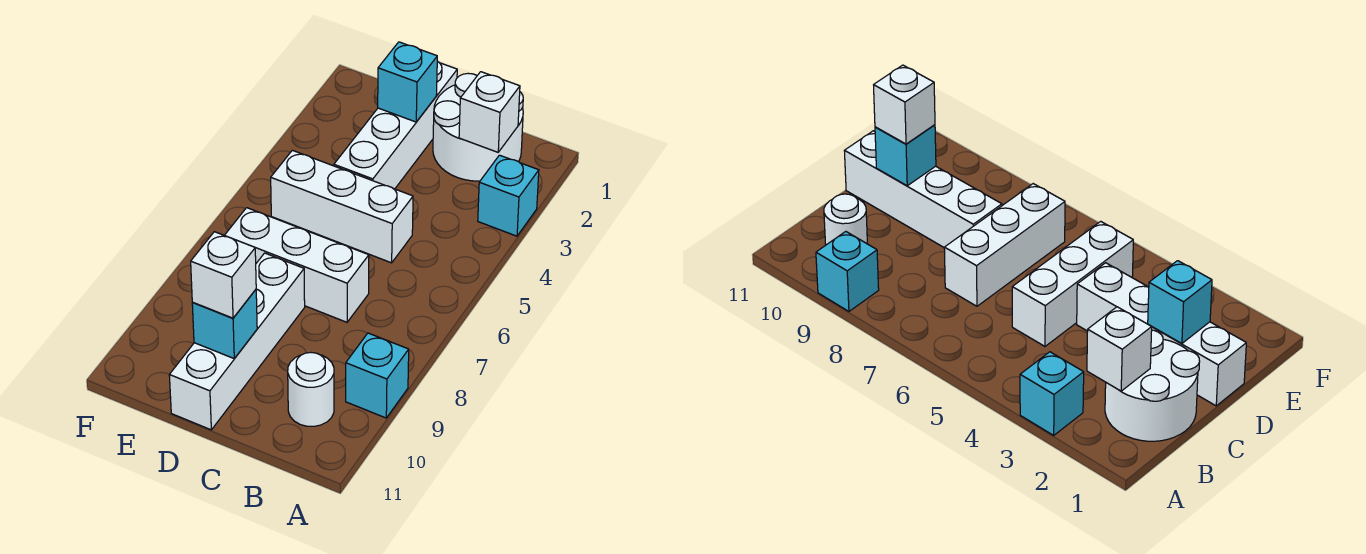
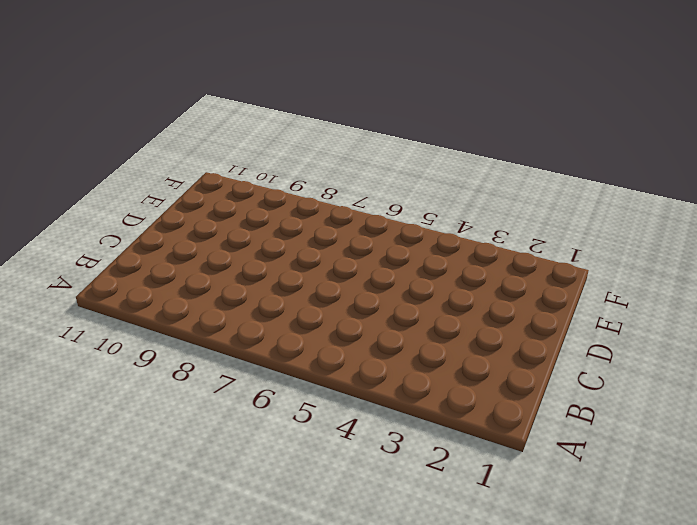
none -> cyan 1x1 brick [478,155,539,236]
none -> cyan 1x1 brick [346,333,409,418]
none -> white 2x2 round brick [433,73,523,181]

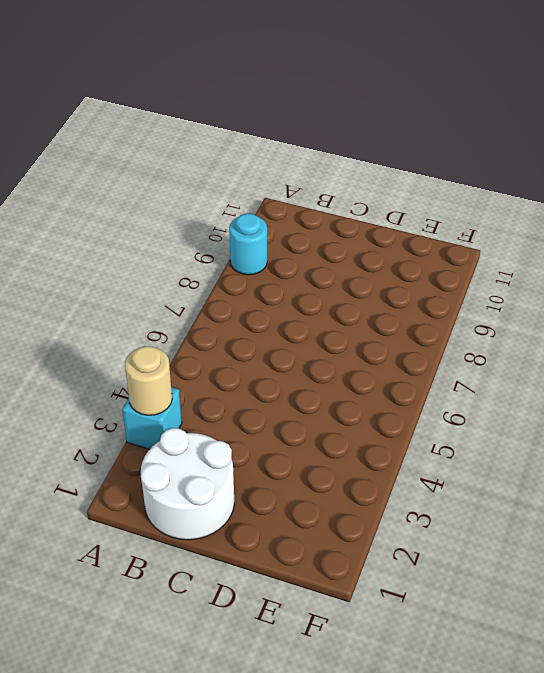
tan 1x1 round brick [125,346,172,415] -> none
cyan 1x1 round brick [229,213,267,275] -> cyan 1x1 brick [346,333,409,418]
none -> white 1x1 round brick [288,352,334,426]
none -> white 1x3 brick [271,150,413,263]
none -> white 1x3 brick [225,208,369,322]

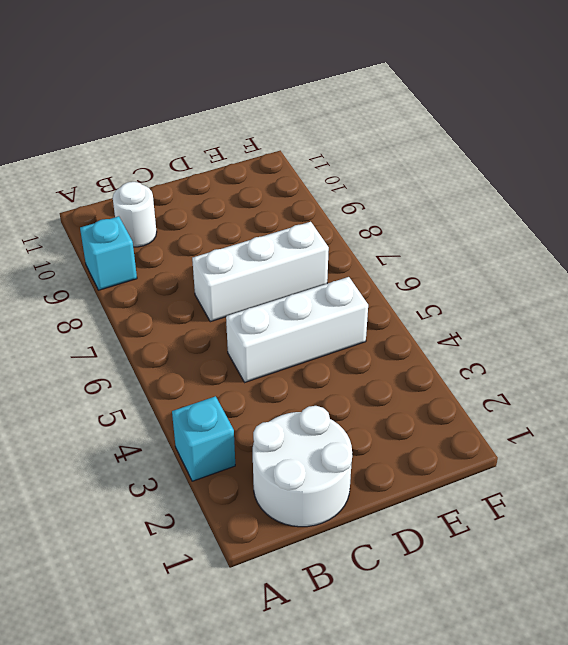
none -> white 1x4 brick [334,61,457,189]
none -> white 1x4 brick [169,253,305,430]
none -> white 1x1 brick [459,72,520,152]

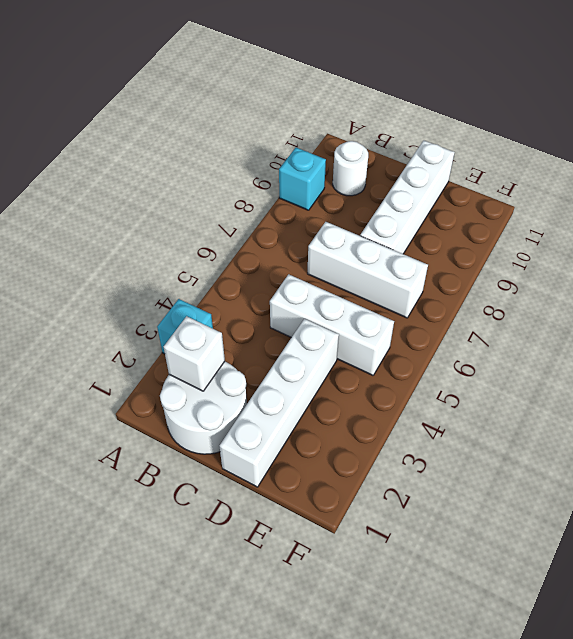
none -> cyan 1x1 brick [378,42,437,122]
none -> cyan 1x1 brick [192,290,257,359]
none -> white 1x1 brick [191,232,256,318]

